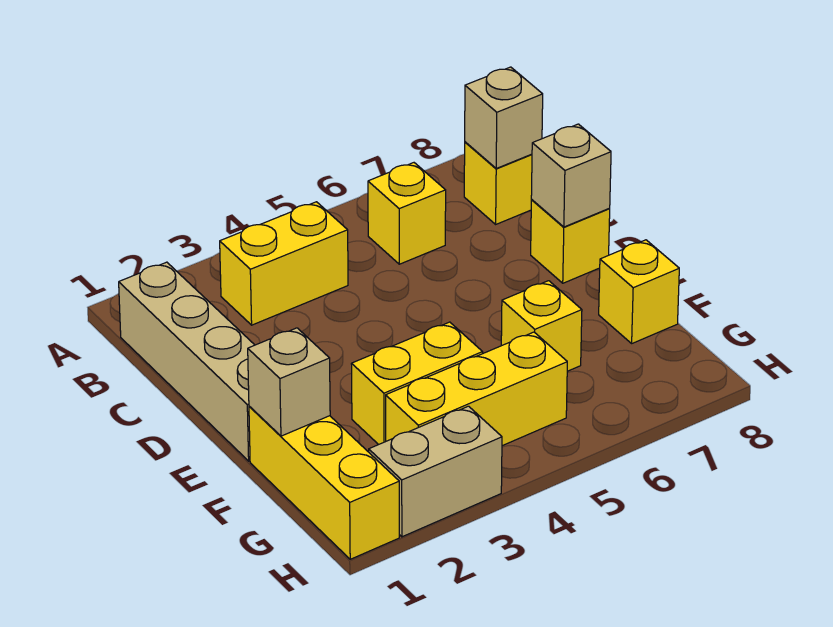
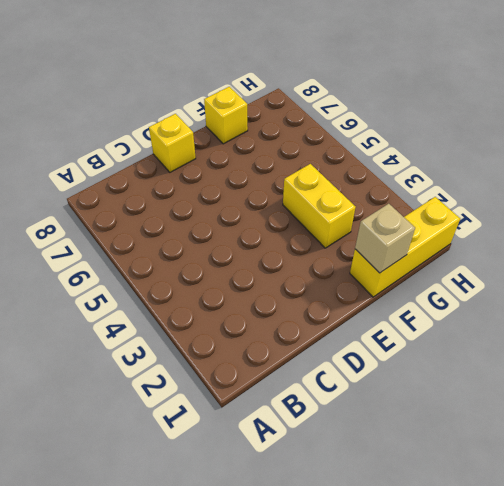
none -> tan 1x4 brick [119,262,254,461]
none -> yellow 1x2 brick [220,202,348,325]
none -> yellow 1x1 brick [368,163,446,264]

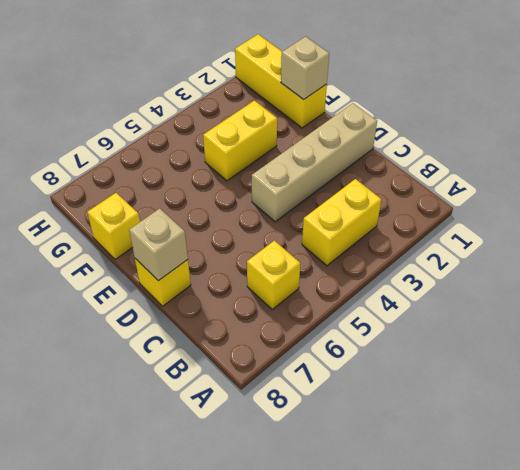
tan 1x4 brick [252,103,377,222] -> tan 1x4 brick turned to [119,262,254,461]
none -> yellow 1x1 brick [464,142,532,224]
none -> yellow 1x1 brick [501,281,582,371]
none -> yellow 1x3 brick [386,332,567,446]

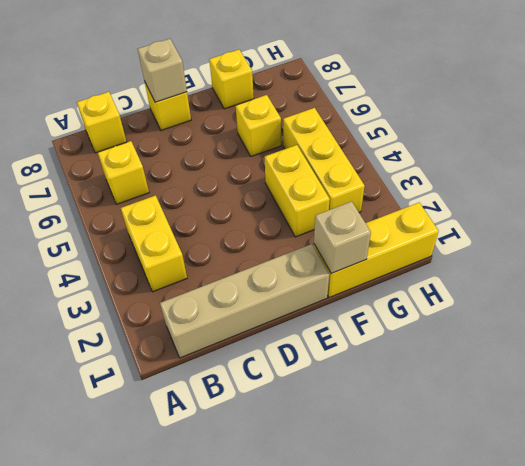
none -> tan 1x2 brick [369,406,502,537]
none -> tan 1x1 brick [465,67,543,168]

